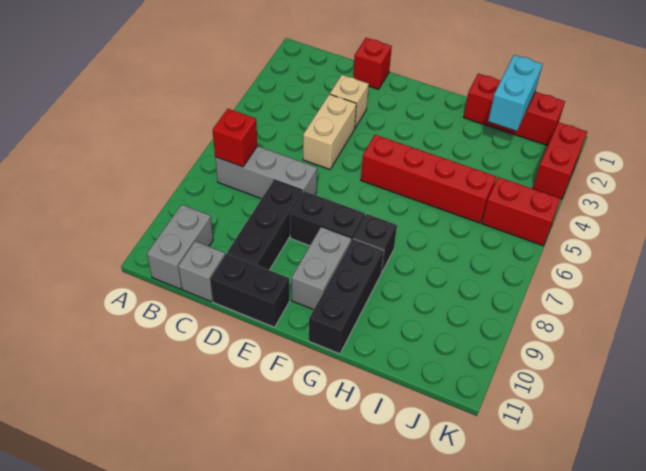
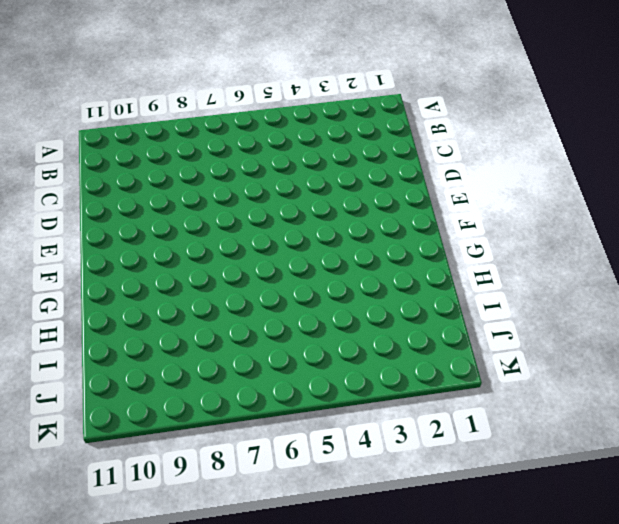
none -> grey 1x3 brick [215,146,317,199]
none -> grey 1x2 brick [147,205,213,289]
none -> grey 1x1 brick [178,241,225,301]

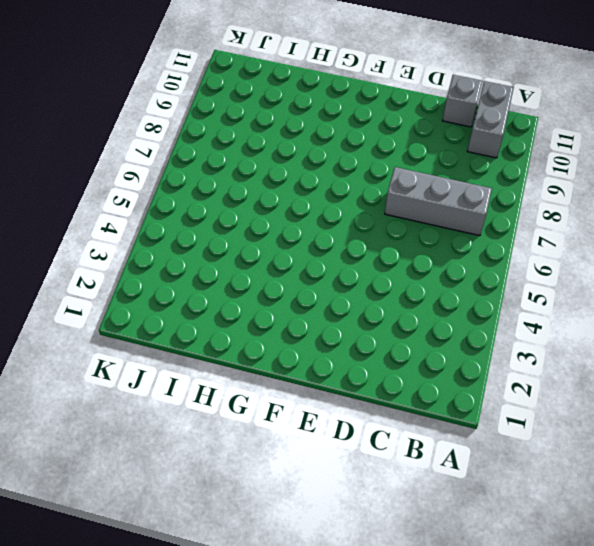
none -> red 1x1 brick [353,38,392,89]
none -> tan 1x1 brick [330,75,369,128]
none -> tan 1x2 brick [303,94,356,169]

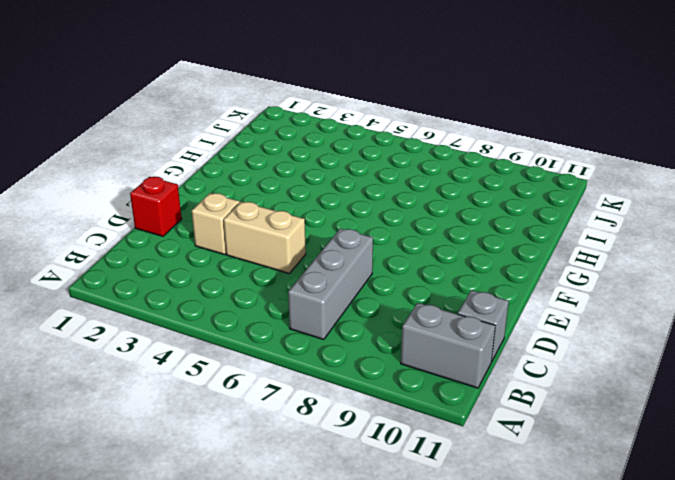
none -> black 1x3 brick [227,180,303,270]
none -> black 1x2 brick [210,254,289,327]
none -> black 1x2 brick [290,191,365,246]

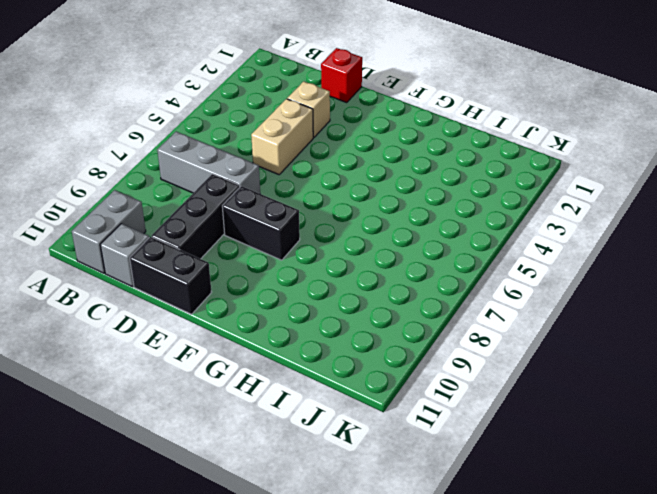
none -> red 1x4 brick [361,135,496,223]
none -> grey 1x2 brick [292,227,351,310]
none -> black 1x1 brick [354,214,397,273]

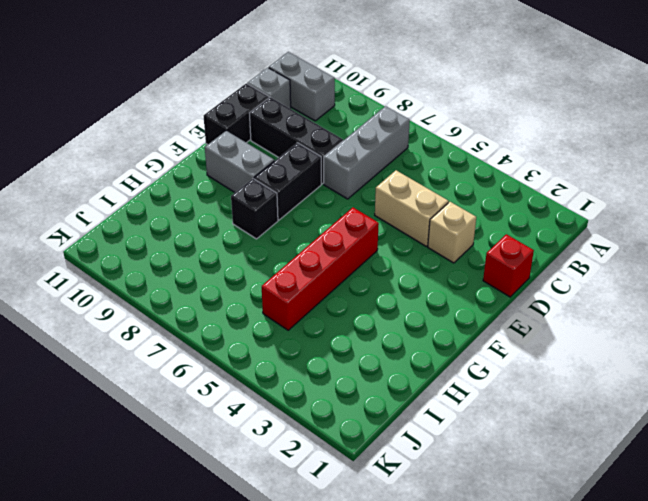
none -> black 1x3 brick [309,239,384,354]
none -> red 1x3 brick [463,74,565,146]
none -> red 1x2 brick [482,177,560,246]

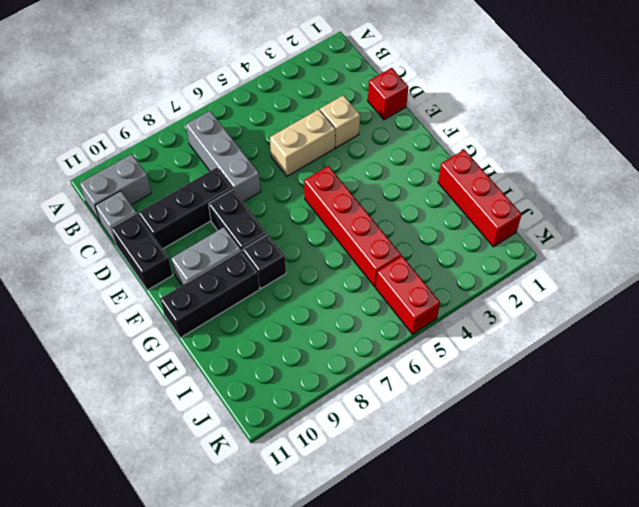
none -> red 1x2 brick [533,122,587,199]
none -> red 1x1 brick [213,109,258,167]
none -> cyan 1x2 brick [488,55,543,131]

